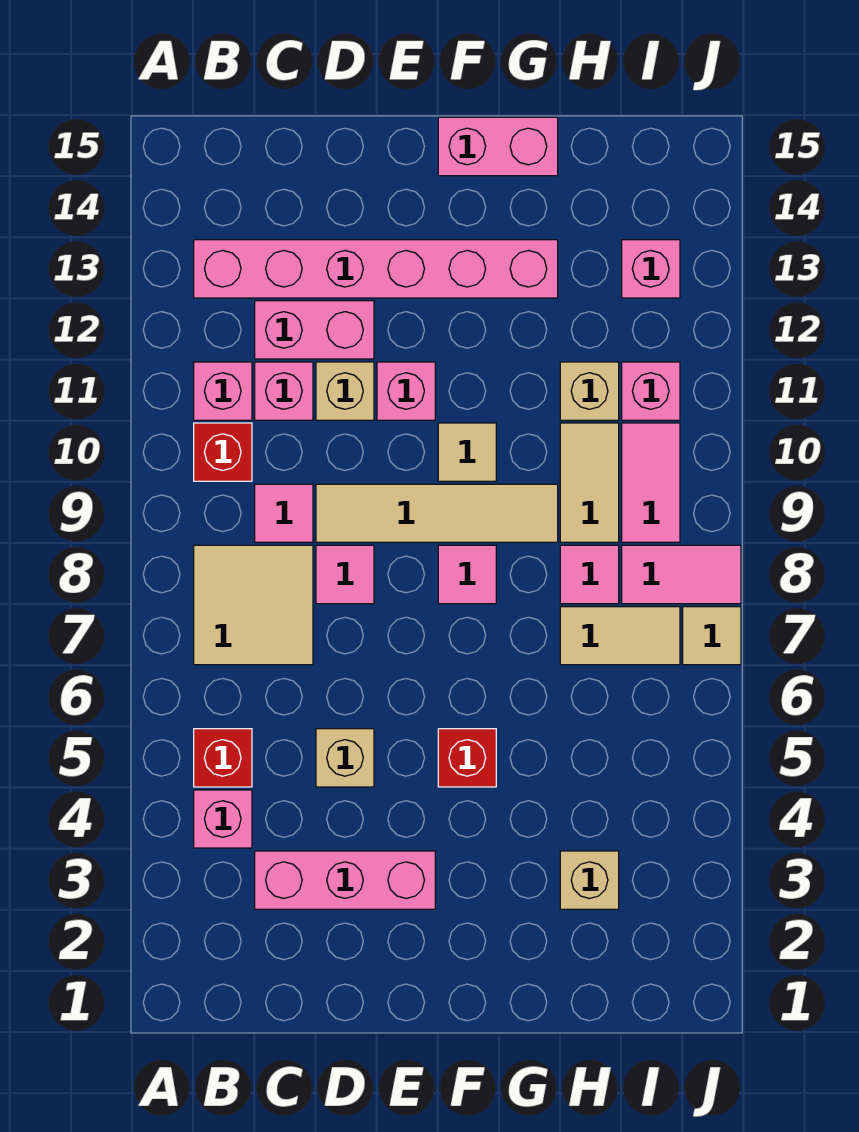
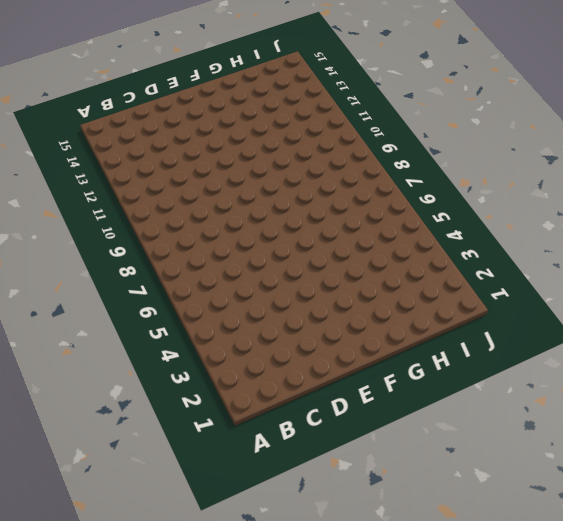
none -> pink 1x1 brick [194,790,252,848]
none -> red 1x1 brick [194,729,252,787]
none -> tan 2x2 tile [194,545,313,665]

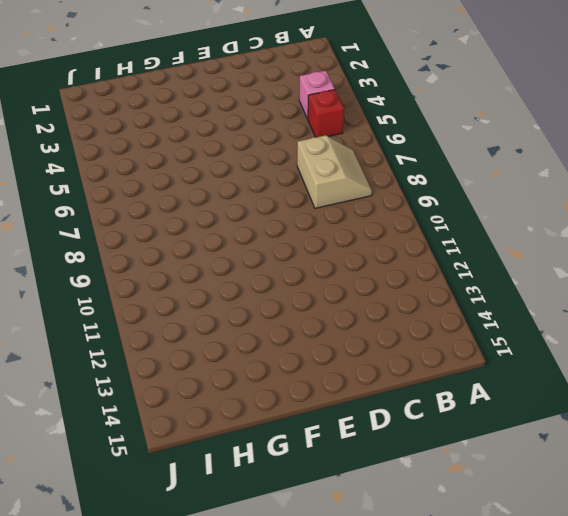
tan 2x2 slope [297,135,372,208] -> tan 2x2 tile [194,545,313,665]
none -> red 1x1 brick [194,423,252,481]
none -> pink 1x1 brick [194,362,252,420]
none -> pink 1x6 brick [194,240,558,298]

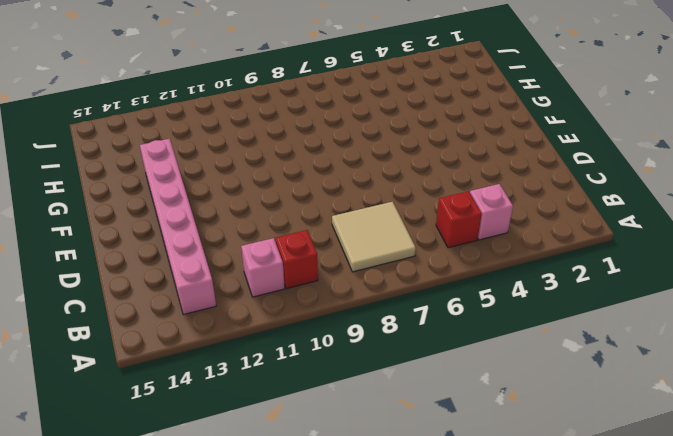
none -> pink 1x3 brick [255,851,435,909]
none -> pink 1x1 tile [255,484,313,542]
none -> pink 1x1 brick [255,362,313,420]

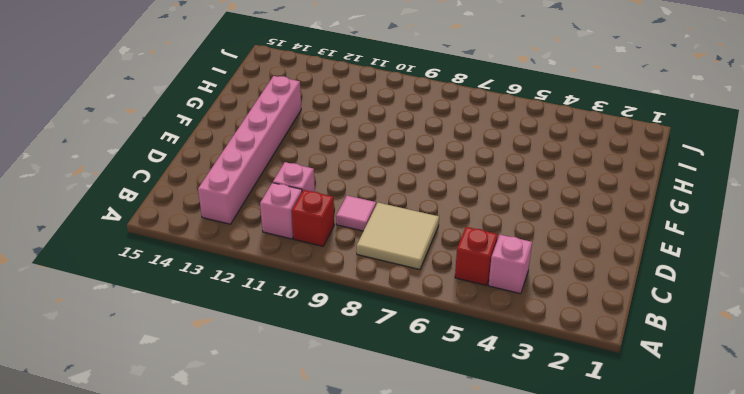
none -> pink 1x3 brick [255,851,435,909]
none -> pink 1x2 brick [255,301,374,359]
none -> tan 1x1 brick [316,729,374,787]

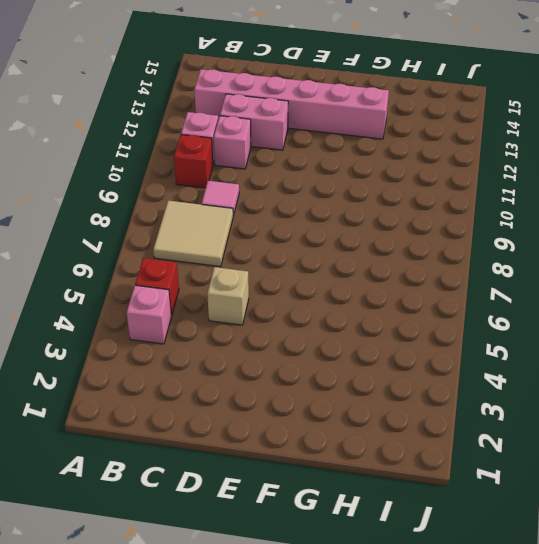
none -> pink 1x3 brick [255,851,435,909]
none -> pink 1x1 tile [316,545,374,604]
none -> tan 1x4 tile [316,484,558,542]

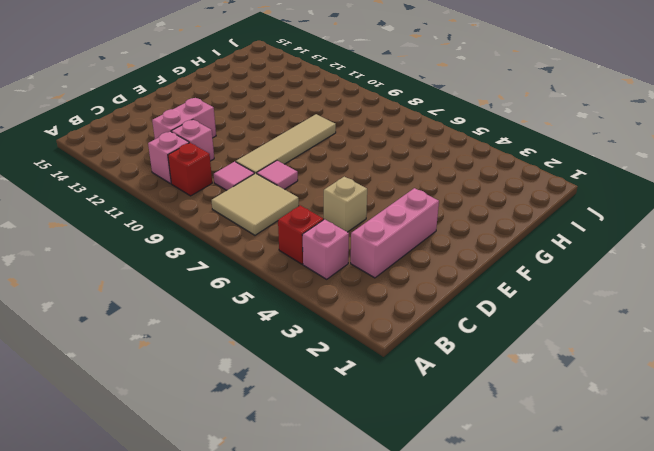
none -> pink 1x6 brick [194,240,558,298]
none -> tan 1x1 brick [316,362,374,420]
none -> pink 1x1 brick [377,362,435,420]

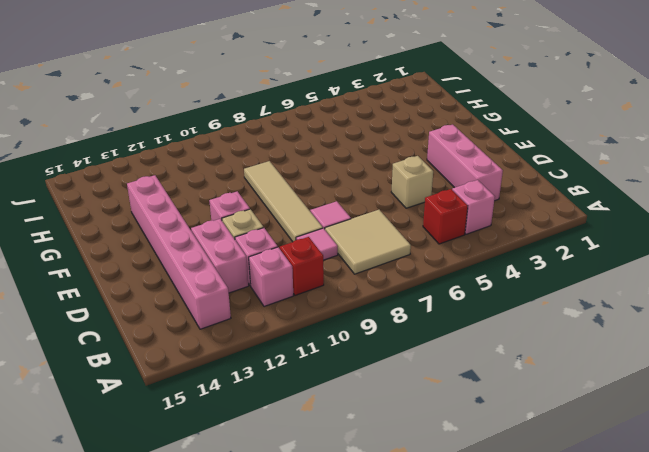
none -> red 1x1 brick [438,729,496,787]
none -> pink 1x1 tile [438,545,496,604]
none -> tan 1x1 tile [438,423,496,481]

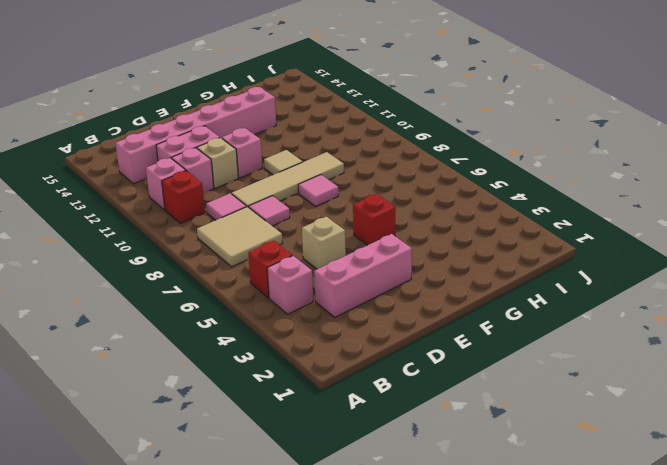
none -> pink 1x2 brick [438,117,558,176]
none -> tan 1x1 brick [560,851,619,909]
none -> tan 1x2 tile [560,607,680,665]

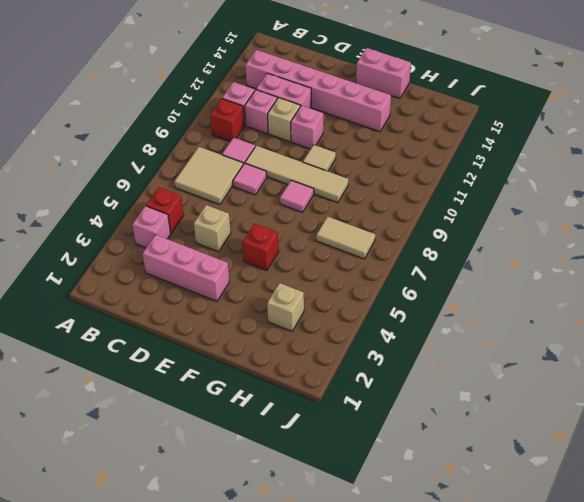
none -> pink 1x1 tile [560,545,619,604]
none -> tan 1x2 tile [560,423,619,542]
none -> tan 1x1 brick [560,362,619,420]

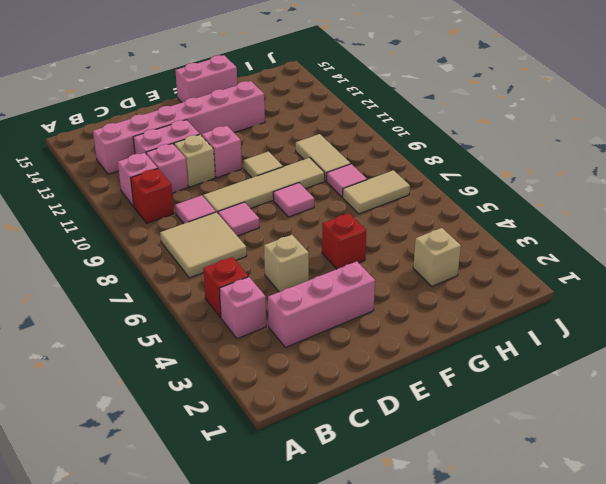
none -> tan 1x1 brick [560,362,619,420]
none -> pink 1x2 tile [622,545,741,604]
none -> pink 1x2 tile [622,423,680,542]

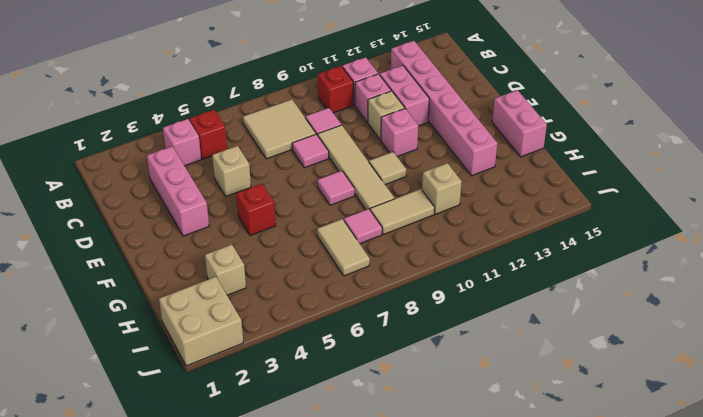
tan 2x2 brick [159,277,243,366] -> none
none -> pink 1x2 tile [622,545,741,604]
none -> pink 1x2 tile [622,423,680,542]
none -> pink 1x1 brick [622,362,680,420]

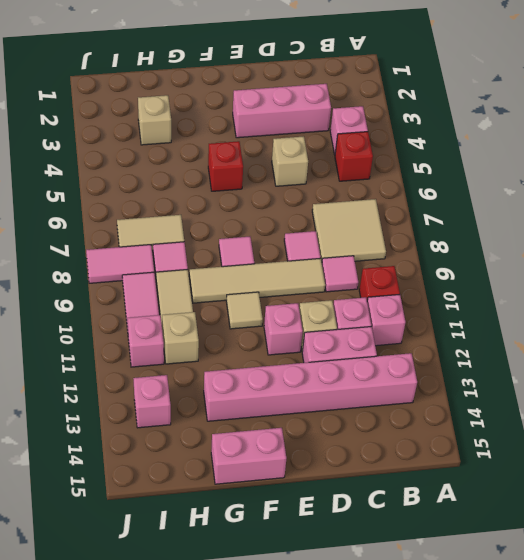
none -> tan 1x1 tile [683,607,741,665]

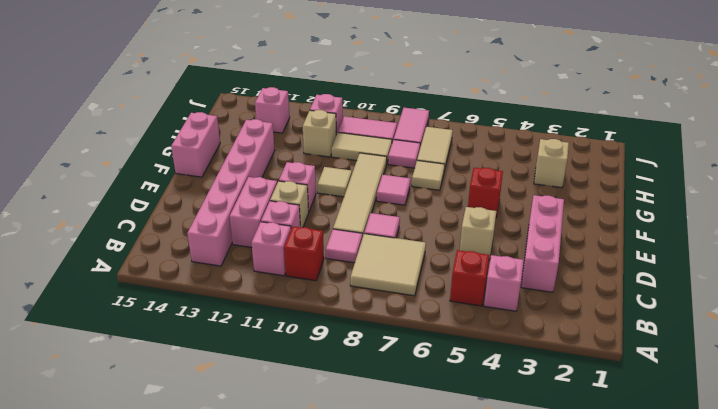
tan 1x1 tile [412,160,445,190] -> tan 1x1 tile moved to [683,607,741,665]

